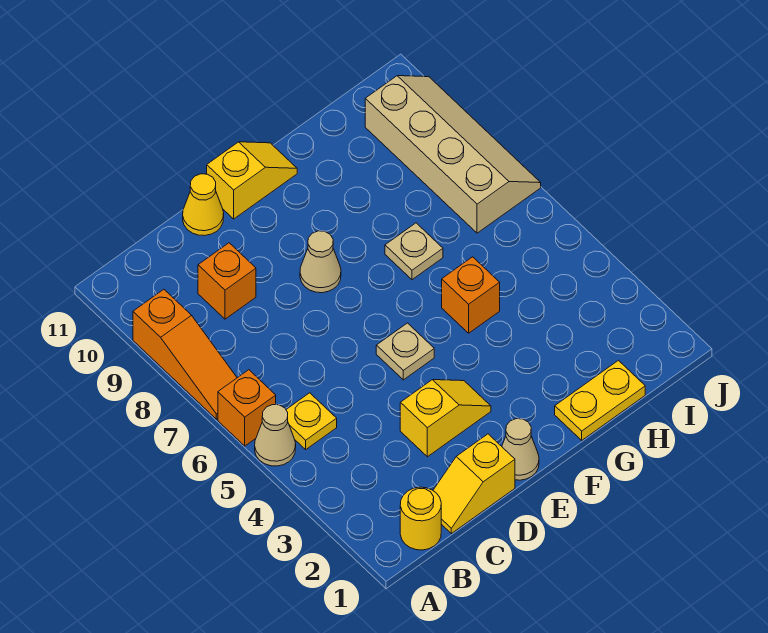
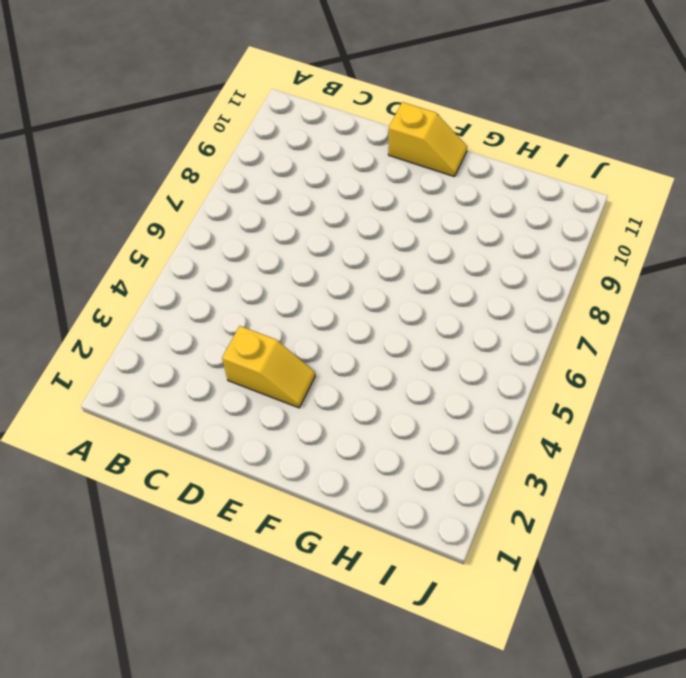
none -> tan 1x1 cone [255,405,296,466]
none -> orange 1x1 brick [218,370,276,446]
none -> orange 1x3 slope [133,289,237,419]

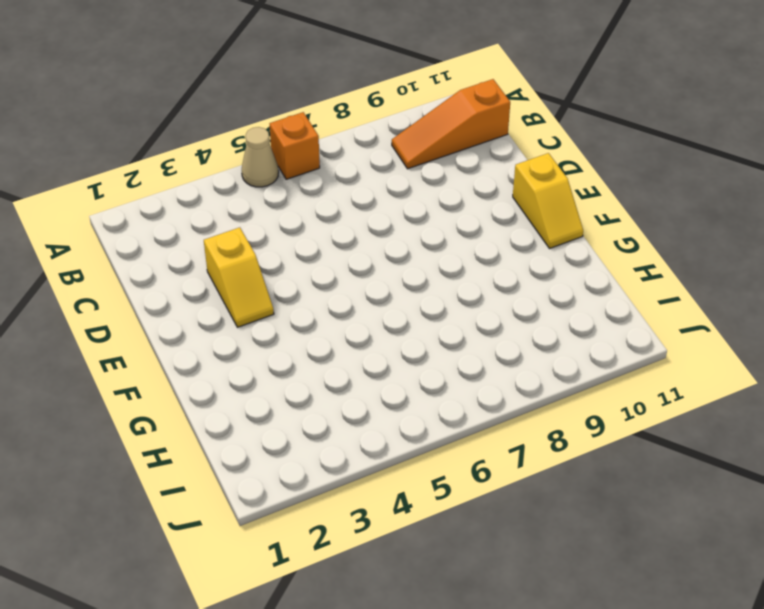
orange 1x3 slope [392,79,510,169] -> orange 1x3 slope moved to [133,289,237,419]
none -> yellow 1x1 round brick [400,487,441,550]
none -> yellow 1x1 plate [286,393,337,449]
none -> yellow 1x2 slope [433,434,515,534]

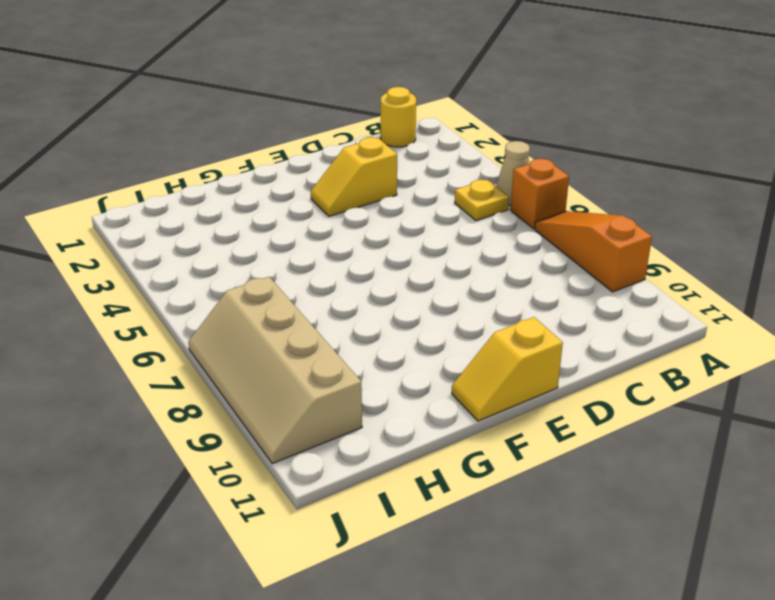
none -> yellow 1x2 slope [433,434,515,534]
none -> orange 1x1 brick [198,243,256,319]
none -> yellow 1x1 cone [183,174,224,236]

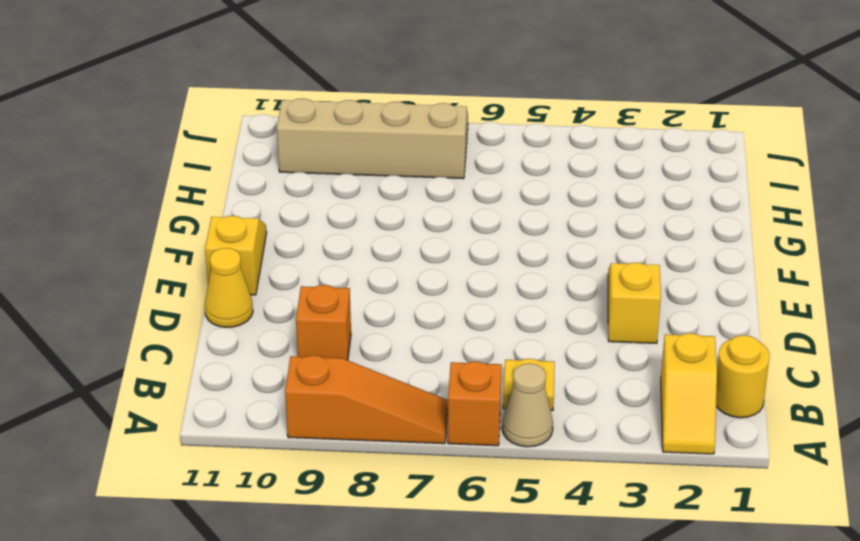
yellow 1x2 slope [661,333,717,454] -> yellow 1x2 slope moved to [433,434,515,534]
none -> tan 1x1 cone [502,419,539,480]
none -> tan 1x1 plate [376,323,434,380]
none -> tan 1x1 cone [300,231,341,293]

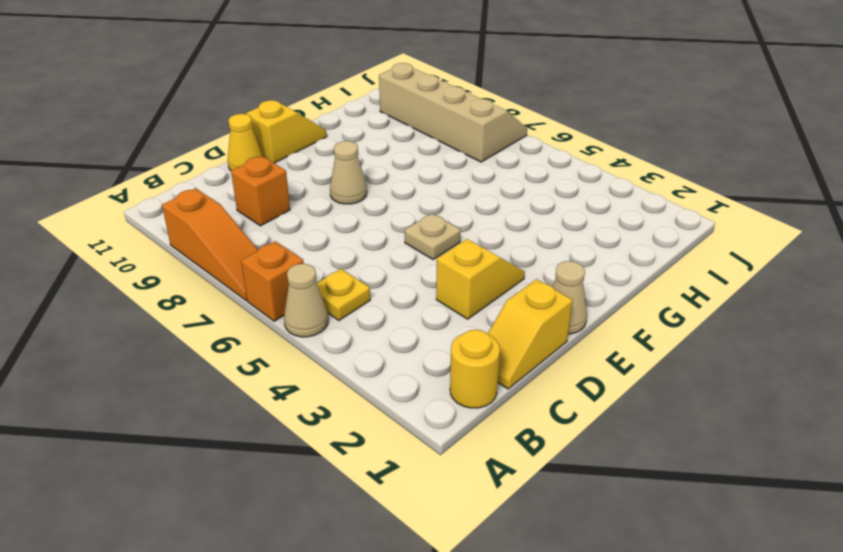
none -> yellow 1x2 plate [555,360,645,440]
none -> orange 1x1 brick [442,257,500,333]
none -> tan 1x1 plate [385,223,443,280]

